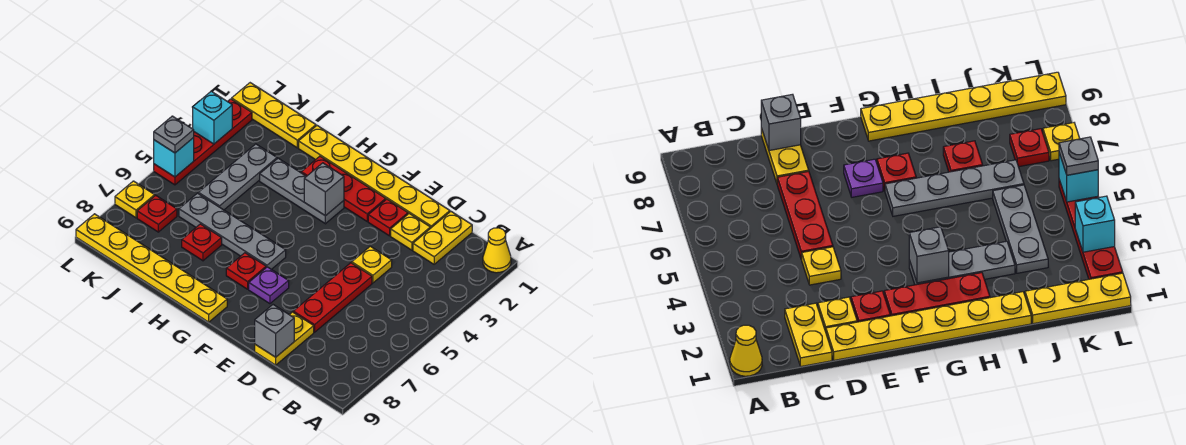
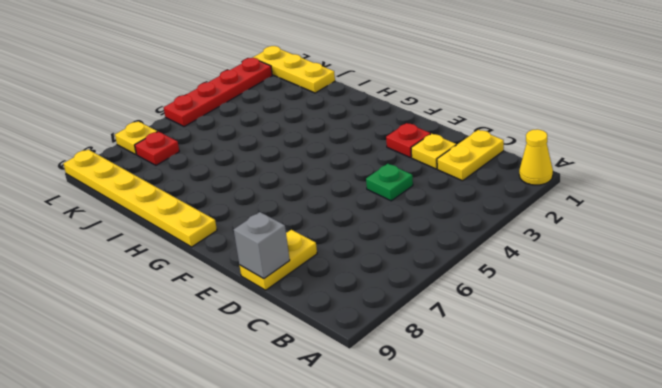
green 1x1 plate [366,164,413,201] -> yellow 1x1 plate [352,246,392,283]
none -> yellow 1x6 plate [299,126,450,228]
none -> red 1x3 plate [293,263,372,332]
none -> red 1x3 plate [301,156,386,221]

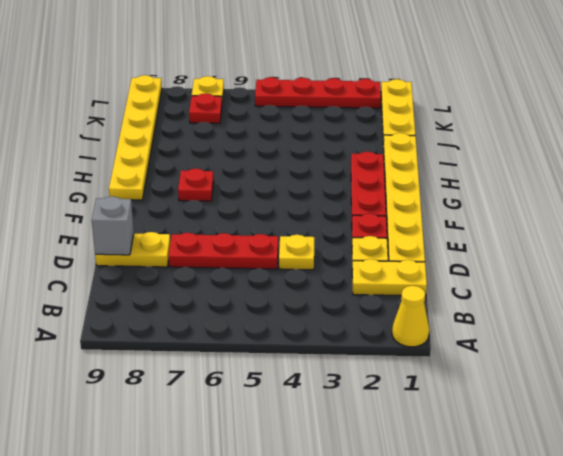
none -> purple 1x1 plate [249,267,289,304]
none -> grey 1x3 plate [260,158,344,224]
none -> grey 1x4 plate [179,193,286,269]

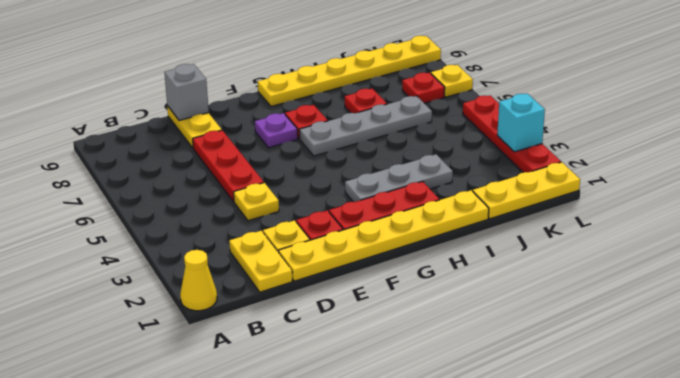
none -> grey 1x3 plate [198,144,277,210]
none -> grey 1x1 brick [304,163,344,216]
none -> cyan 1x1 brick [154,138,194,177]

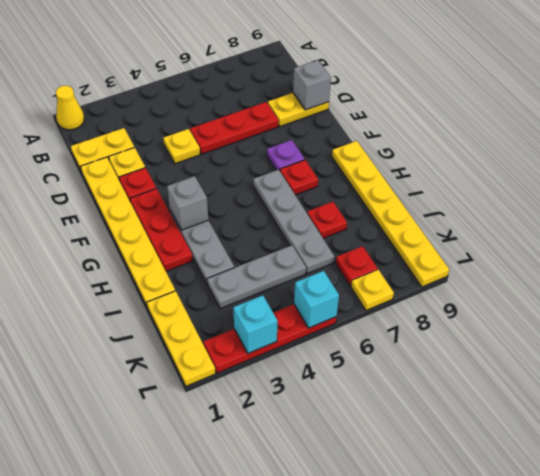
none -> grey 1x1 plate [154,116,194,153]

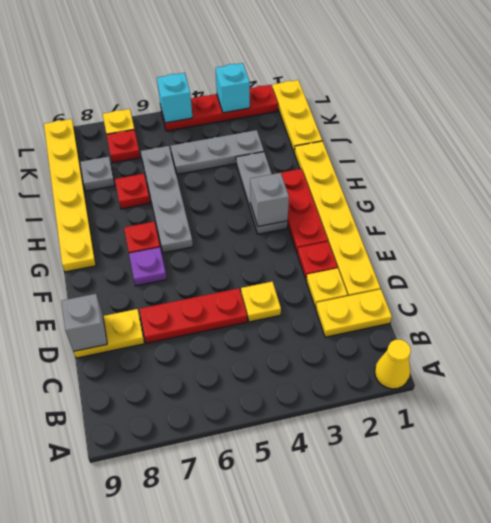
grey 1x1 plate [80,157,115,191] -> grey 1x1 plate moved to [154,116,194,153]

